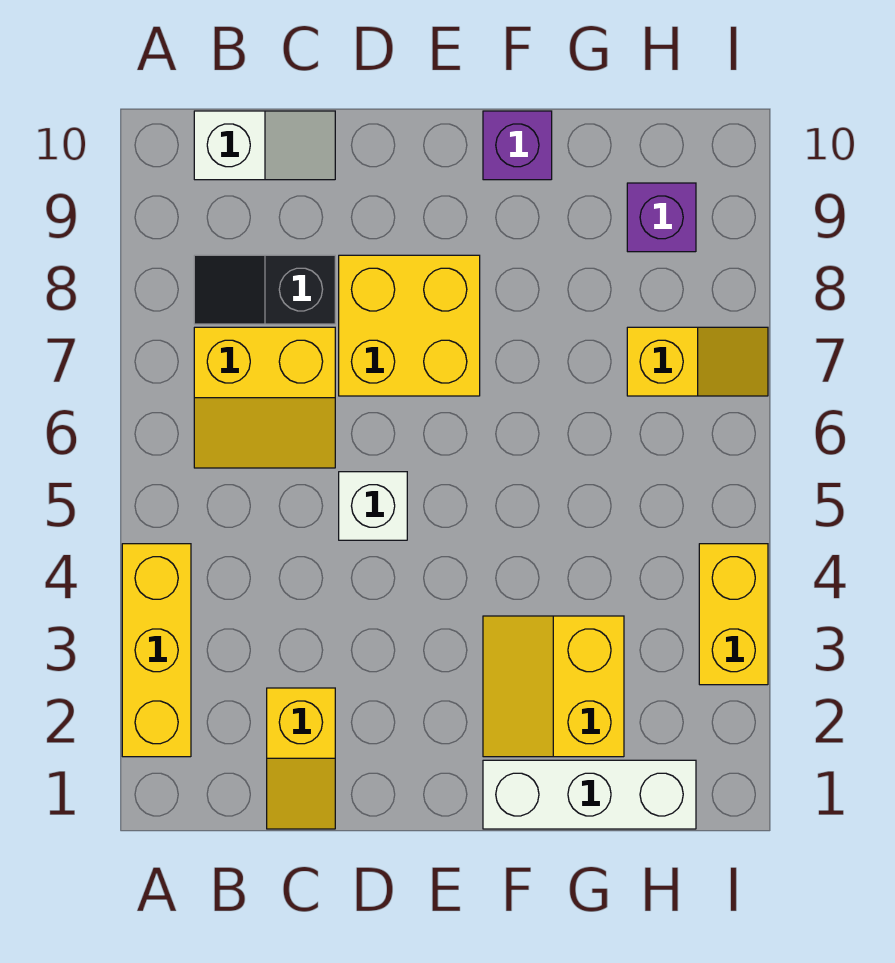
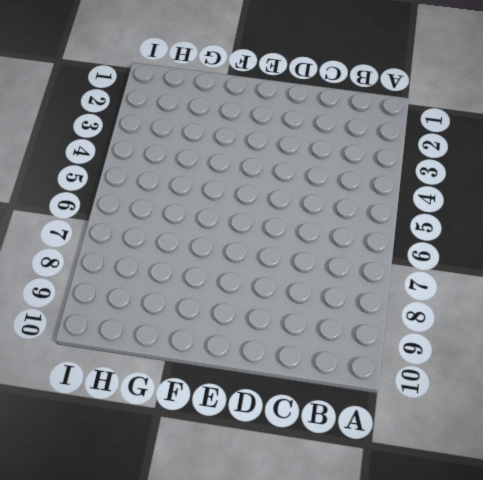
none -> yellow 1x3 brick [122,544,191,757]
none -> yellow 2x2 slope [194,327,335,468]
none -> black 1x2 slope [194,255,335,324]

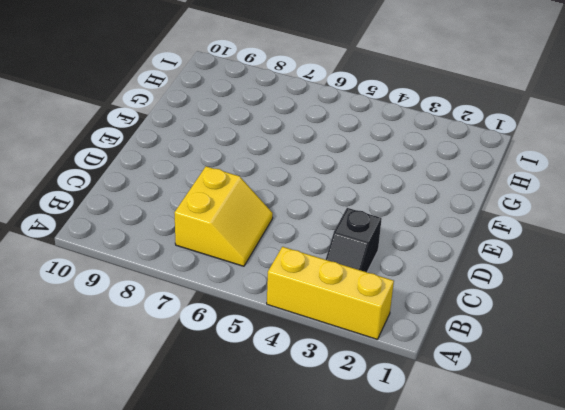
black 1x2 slope [326,208,382,272] -> black 1x2 slope moved to [194,255,335,324]
none -> white 1x2 slope [194,111,335,180]
none -> yellow 1x2 slope [267,688,335,829]
none -> white 1x1 brick [339,472,407,540]

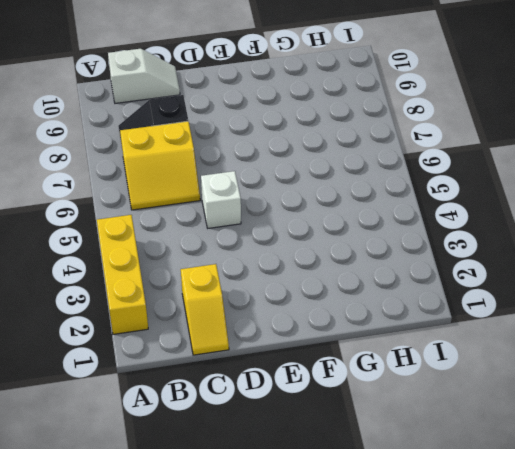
none -> yellow 2x2 brick [339,255,480,396]
none -> white 1x3 brick [483,760,696,829]
none -> yellow 2x2 slope [483,616,624,757]

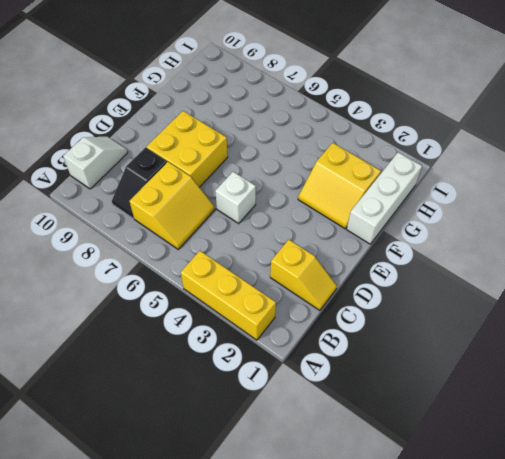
none -> purple 1x1 brick [483,111,552,180]
none -> yellow 1x2 slope [627,327,768,396]
none -> purple 1x1 brick [627,183,696,252]

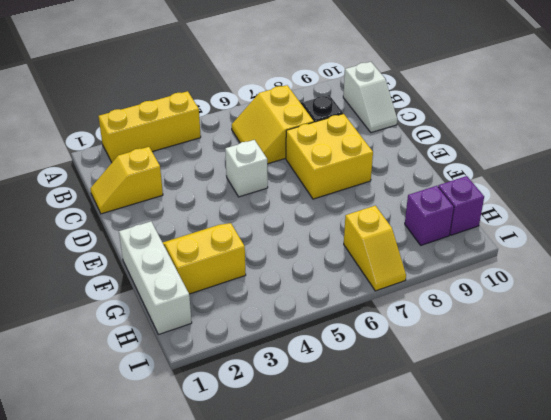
purple 1x1 brick [438,176,484,235] -> purple 1x1 brick moved to [483,111,552,180]
none -> yellow 1x2 brick [699,544,768,685]

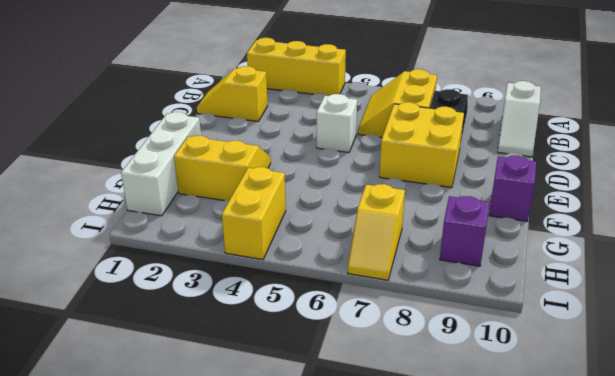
yellow 1x2 brick [222,167,286,260] -> yellow 1x2 brick turned to [699,544,768,685]

